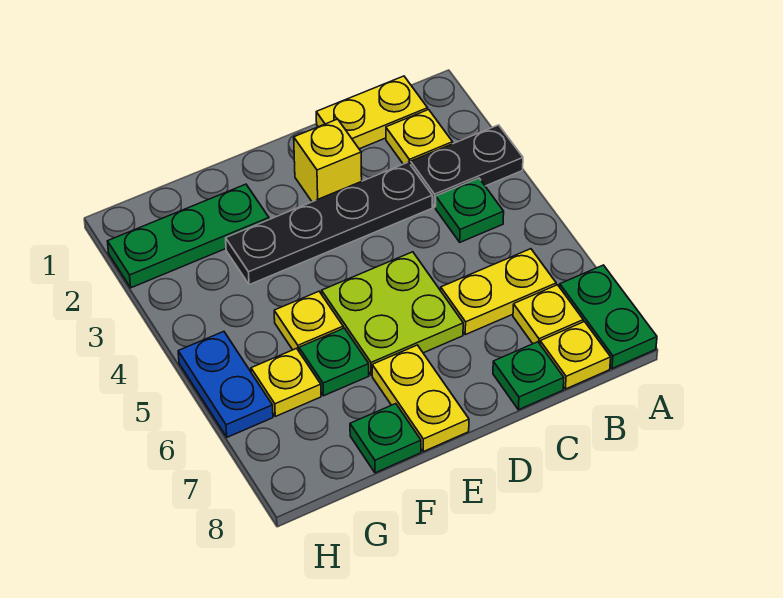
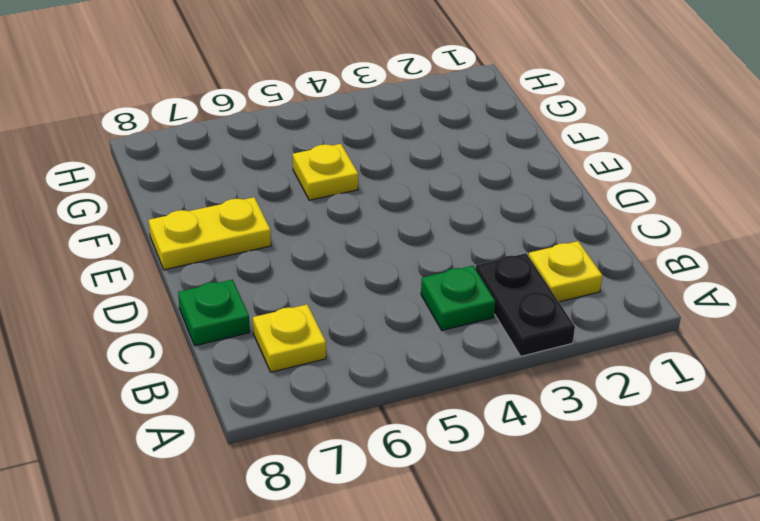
none -> green 1x2 plate [560,265,657,369]
none -> yellow 1x2 plate [316,76,428,149]
none -> yellow 1x2 plate [441,249,556,335]

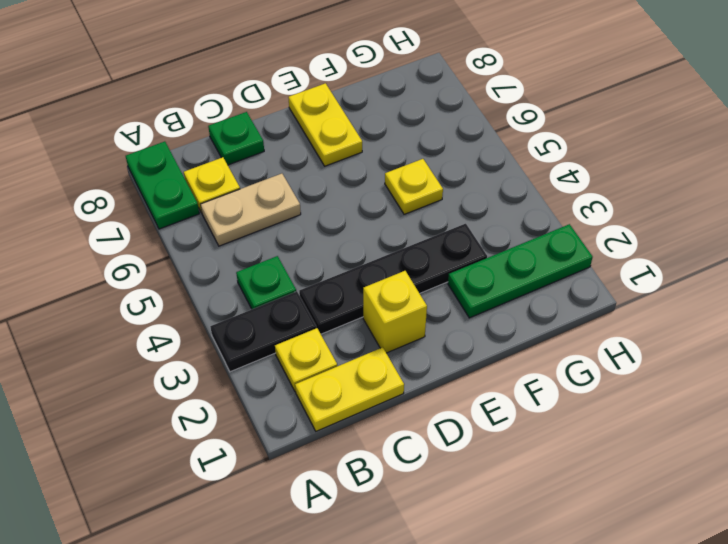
tan 1x2 plate [201,174,301,246] -> yellow 1x2 plate [441,249,556,335]
none -> yellow 1x1 plate [540,322,611,389]
none -> lime 2x2 plate [322,252,463,375]
none -> green 1x1 plate [299,328,369,396]

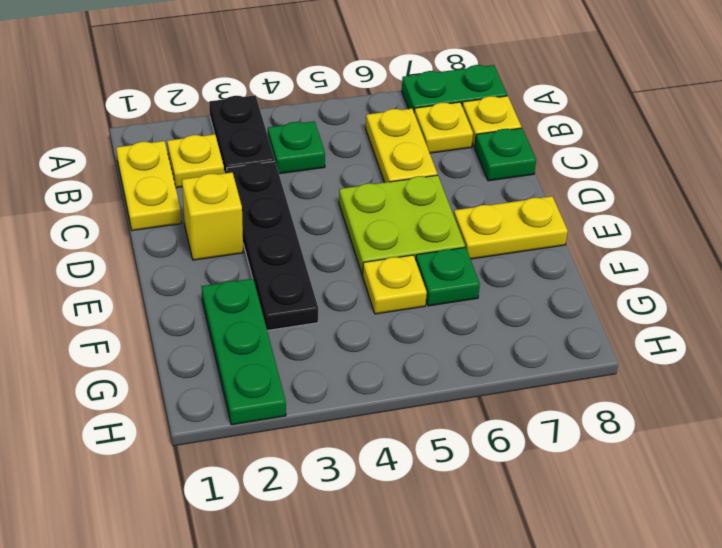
none -> green 1x1 plate [350,404,421,473]
none -> yellow 1x1 plate [251,348,321,416]
none -> blue 1x2 plate [178,332,273,437]

